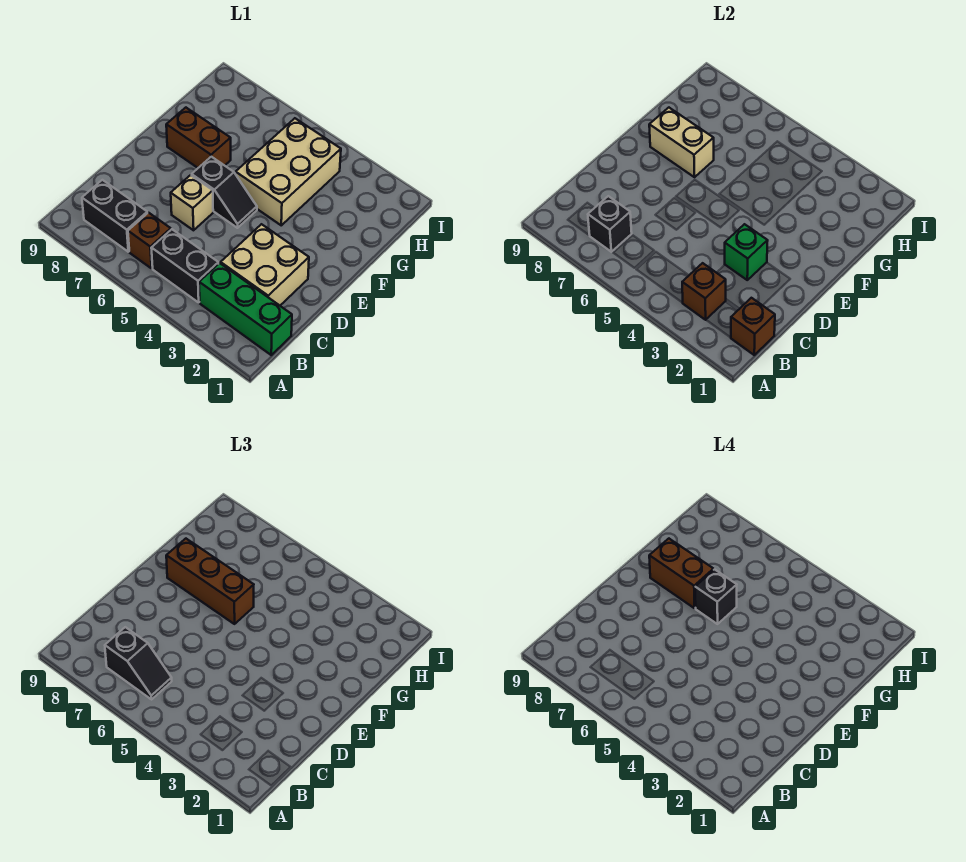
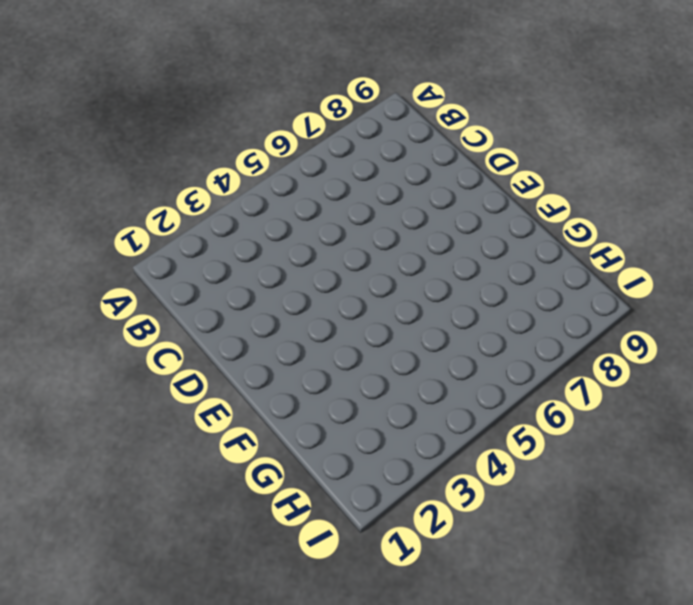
none -> green 1x3 brick [199,263,292,355]
none -> black 1x2 brick [151,229,218,302]
none -> brown 1x1 brick [128,213,171,268]

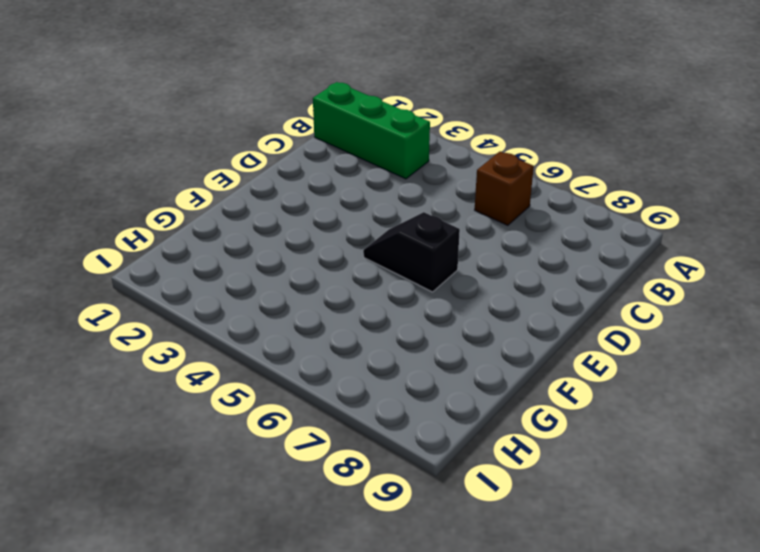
none -> black 1x2 brick [151,229,218,302]
none -> black 1x2 brick [82,180,147,252]
none -> tan 2x2 brick [221,224,309,305]

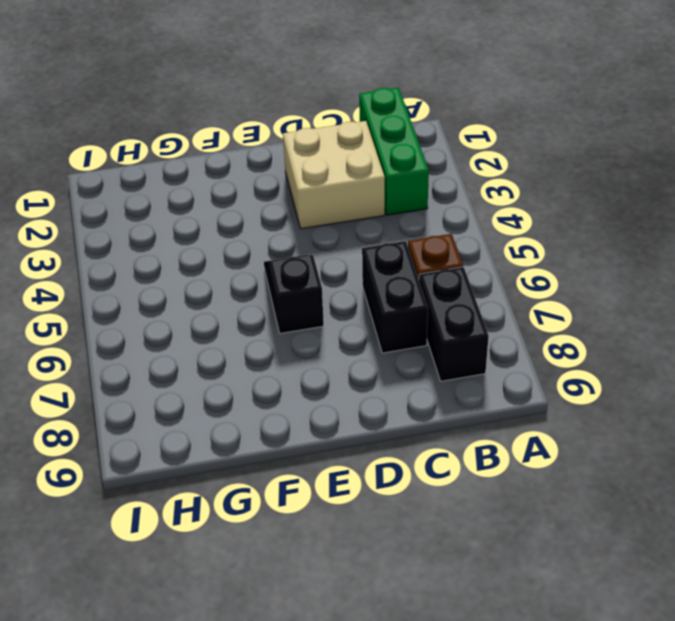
black 1x2 brick [362,241,428,353] -> black 1x2 brick moved to [151,229,218,302]
none -> tan 1x1 brick [171,175,213,230]
none -> tan 2x3 brick [236,118,341,225]
none -> brown 1x2 brick [166,108,231,168]

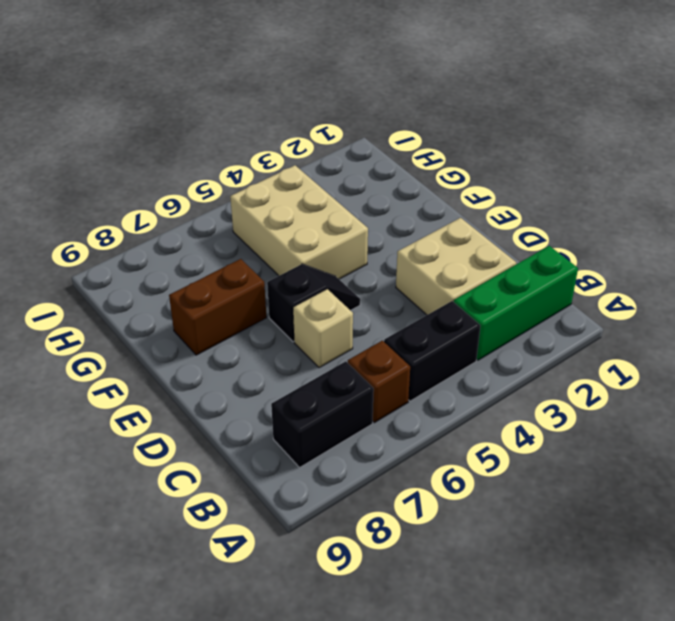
none -> brown 1x1 brick [731,298,775,355]
none -> brown 1x1 brick [682,263,726,320]
none -> black 1x1 brick [588,196,632,252]

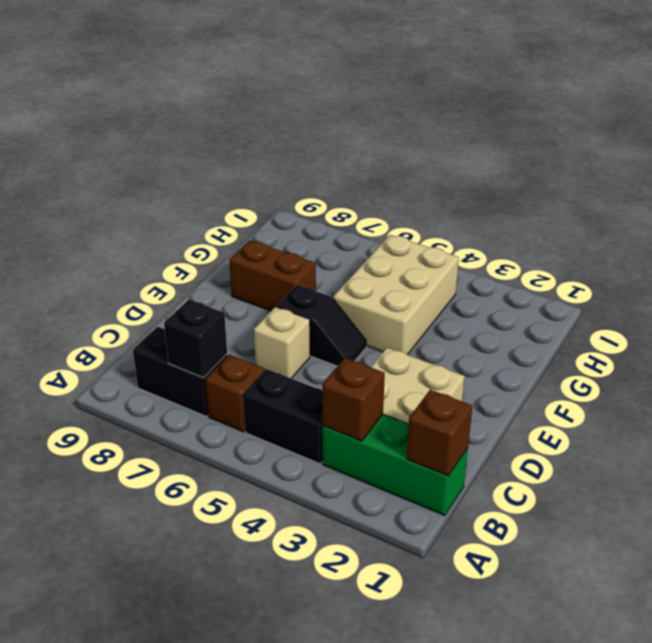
none -> green 1x1 brick [725,224,768,280]
none -> tan 1x2 brick [649,108,714,177]
none -> black 1x2 slope [105,627,172,699]

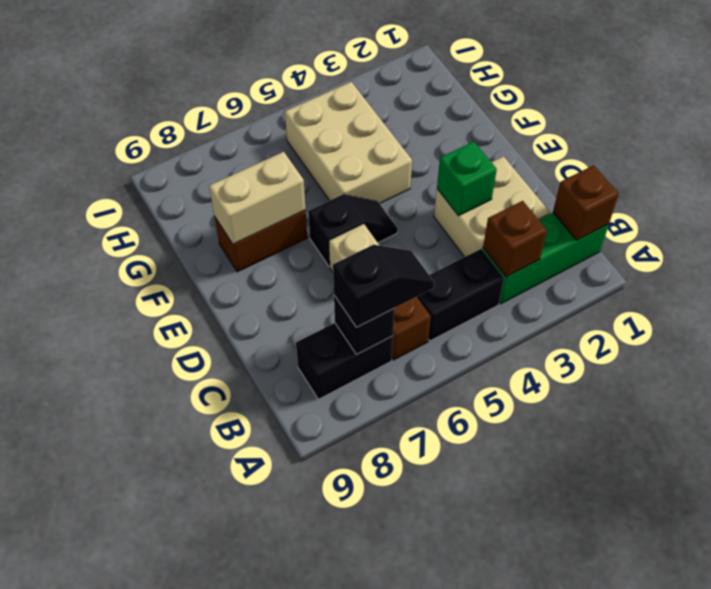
none -> brown 1x3 brick [166,539,254,624]
none -> black 1x1 brick [695,569,737,624]
none -> brown 1x2 brick [649,539,714,608]

